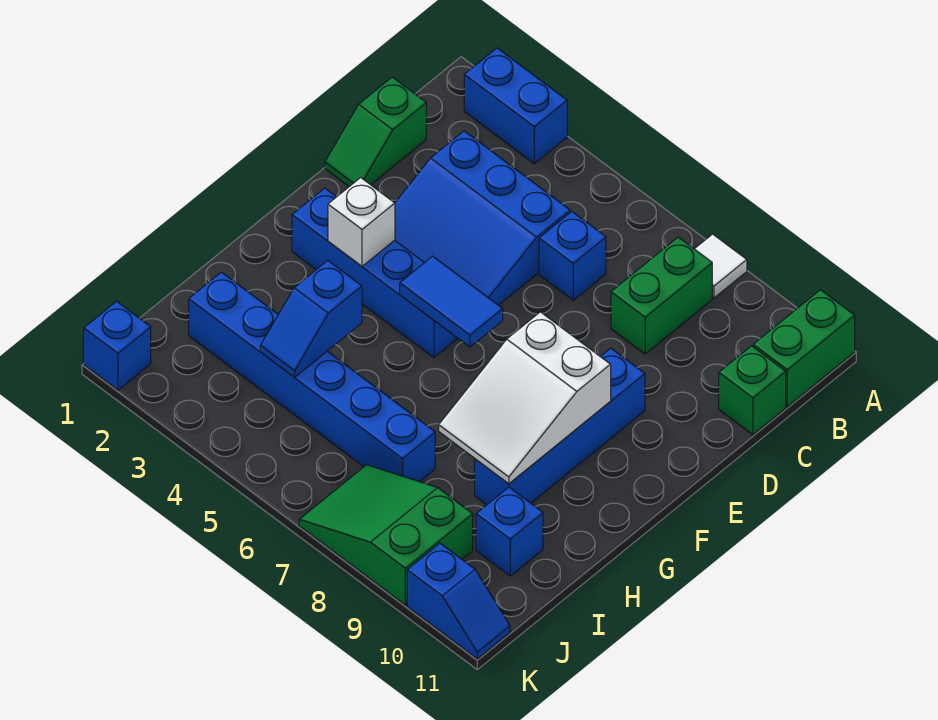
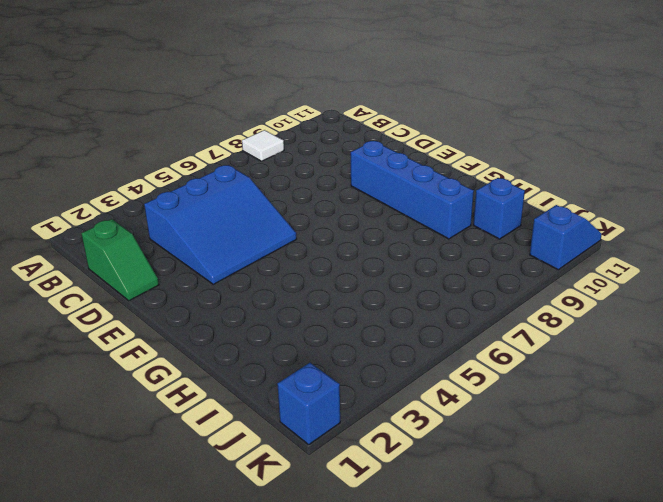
none -> blue 1x2 brick [464,48,567,164]
none -> green 1x2 brick [753,290,855,407]
none -> green 1x2 brick [611,237,712,354]

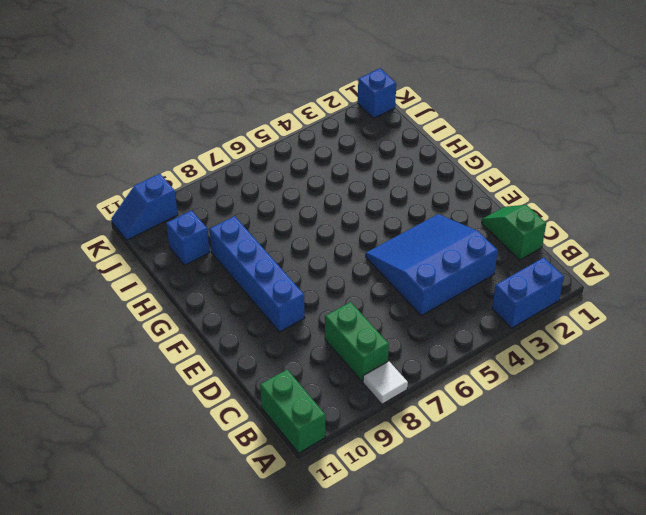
none -> blue 1x1 brick [539,212,606,300]
none -> green 1x1 brick [719,346,786,435]
none -> blue 1x4 brick [292,188,458,357]

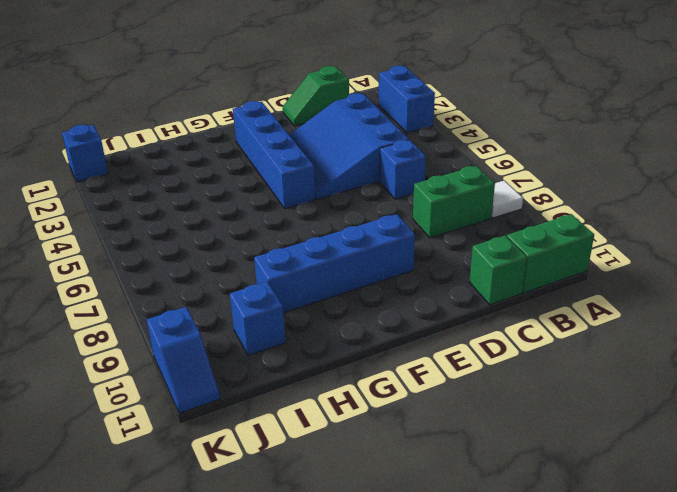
none -> blue 1x6 brick [189,272,435,482]
none -> green 2x3 slope [299,465,473,605]
none -> white 1x1 brick [328,178,395,266]

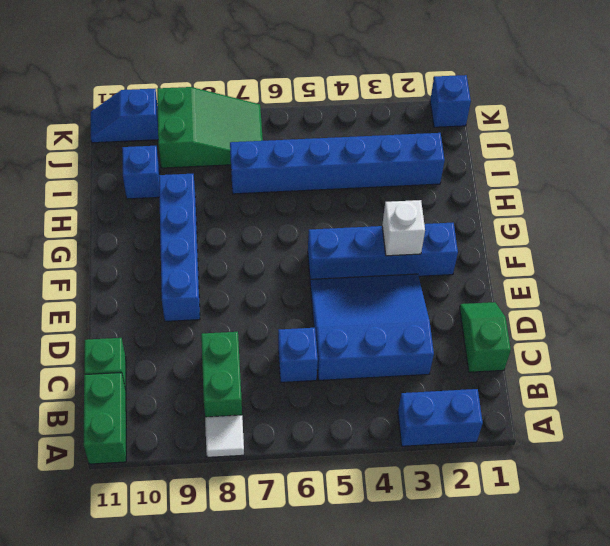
none -> blue 1x2 tile [400,256,503,347]
none -> white 2x3 slope [439,312,611,484]
none -> blue 1x2 slope [260,261,362,377]

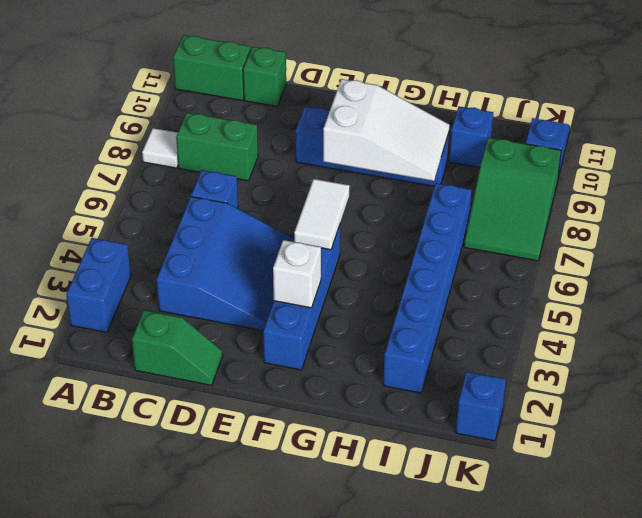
white 1x2 tile [294,179,350,250] -> blue 1x2 tile [400,256,503,347]
none -> blue 1x2 slope [260,261,362,377]

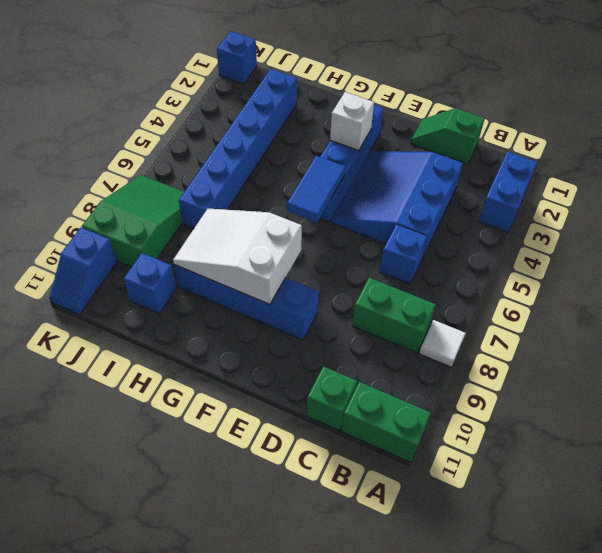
none -> blue 1x2 slope [260,261,362,377]

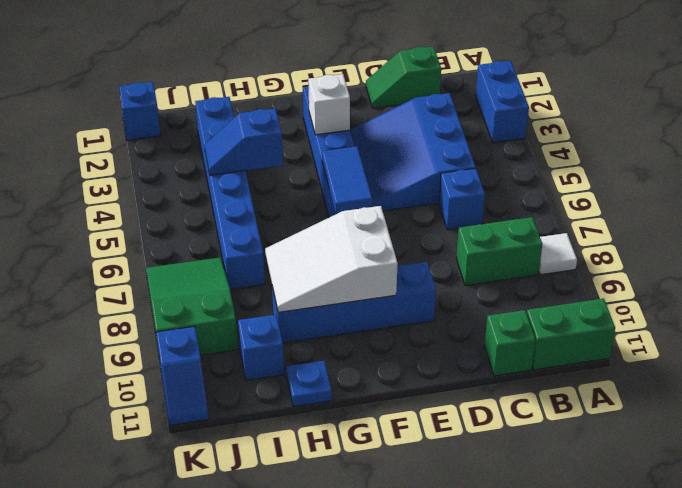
blue 1x1 plate [286,361,332,407] -> none

